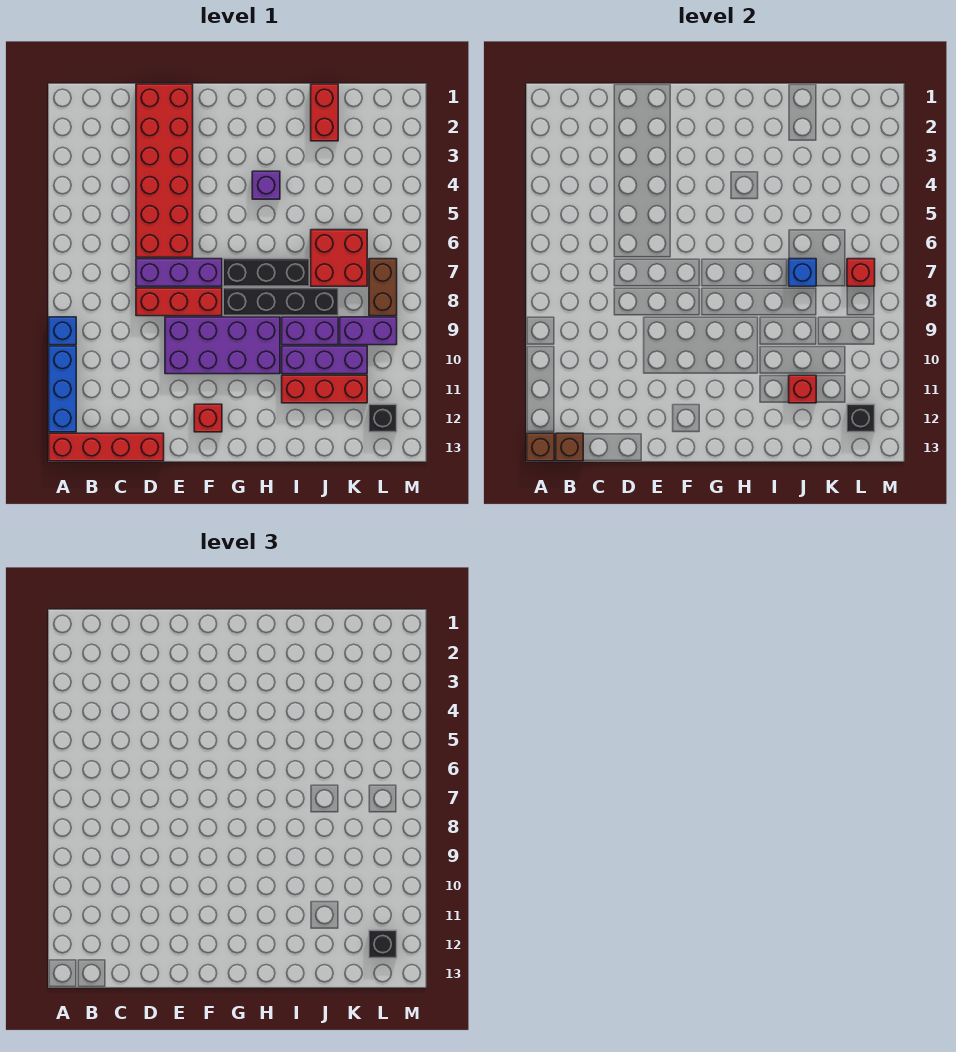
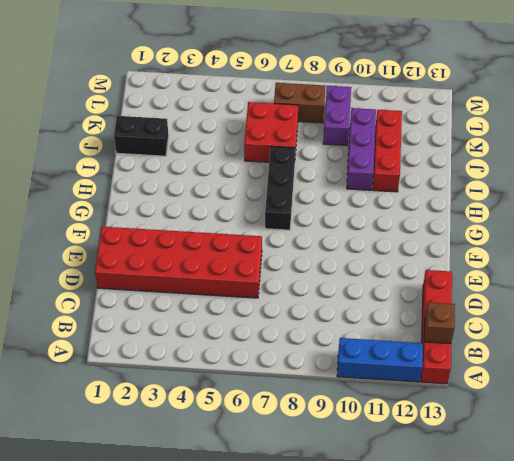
black 1x2 brick [114,116,169,156] -> red 1x2 brick [311,84,338,141]
none -> blue 1x1 brick [49,317,76,345]
none -> purple 1x3 brick [136,259,222,286]
none -> red 1x3 brick [136,288,222,316]

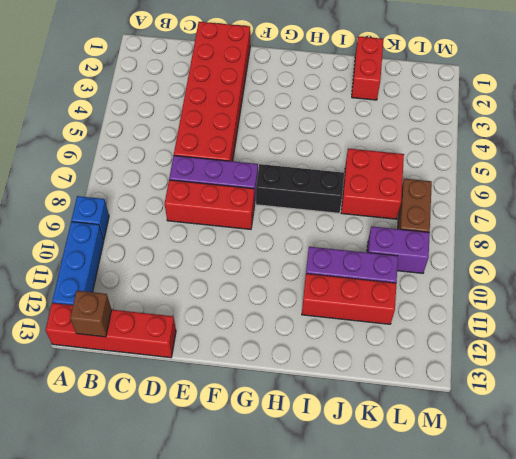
none -> purple 2x4 brick [165,317,280,374]
none -> red 1x1 brick [194,404,222,432]
none -> black 1x4 brick [223,288,338,316]

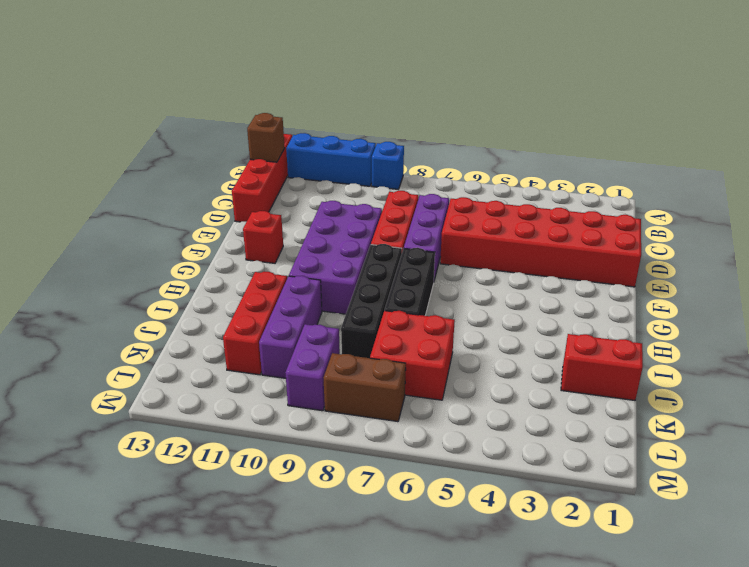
none -> purple 1x1 brick [252,171,280,199]
none -> purple 1x2 brick [282,317,338,345]
none -> black 1x1 brick [369,404,397,432]

